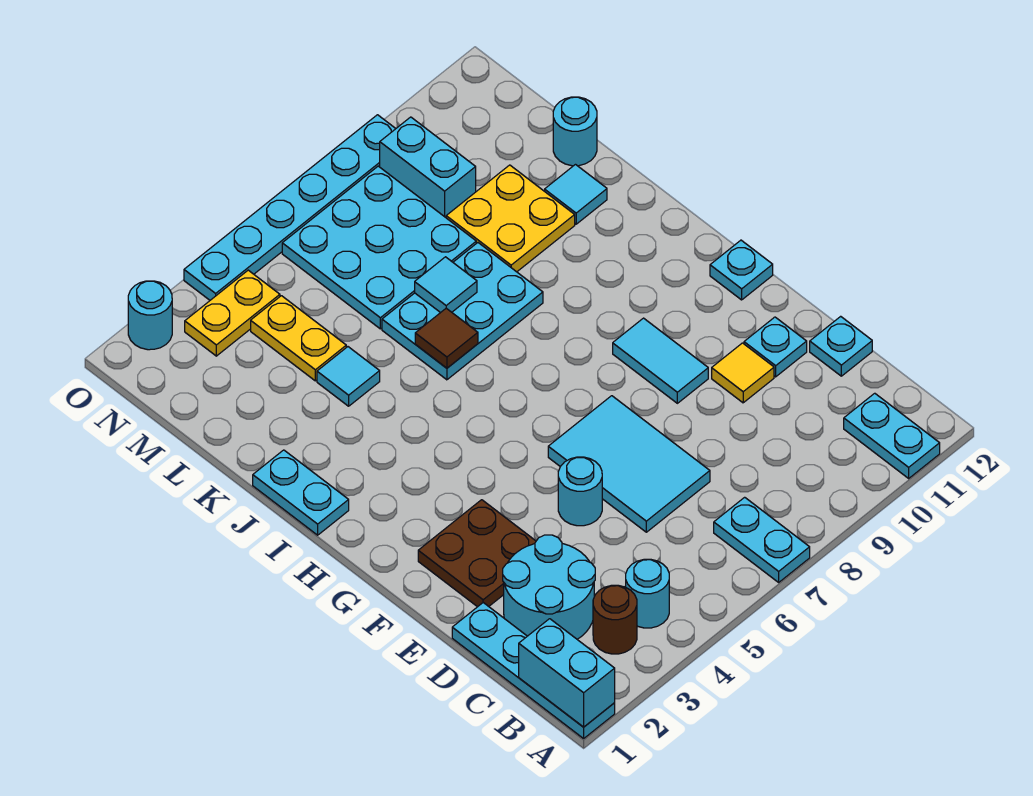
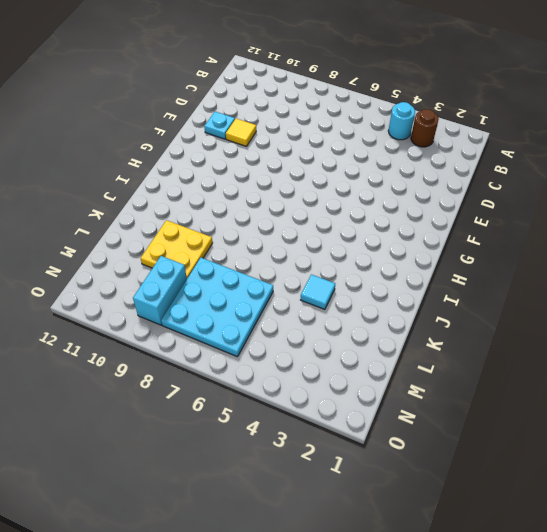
none -> cyan 1x4 plate [452,603,615,738]
none -> cyan 1x2 plate [714,497,810,582]
none -> cyan 1x2 plate [844,393,940,478]

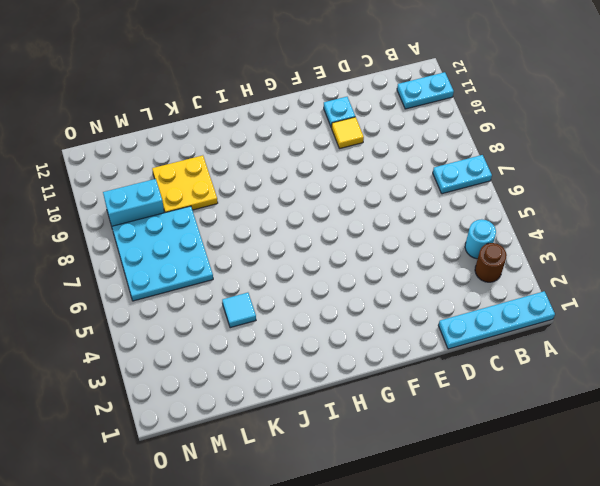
none -> cyan 2x2 round brick [503,535,595,639]
none -> cyan 2x3 tile [548,396,710,532]
none -> cyan 1x1 plate [810,316,872,376]

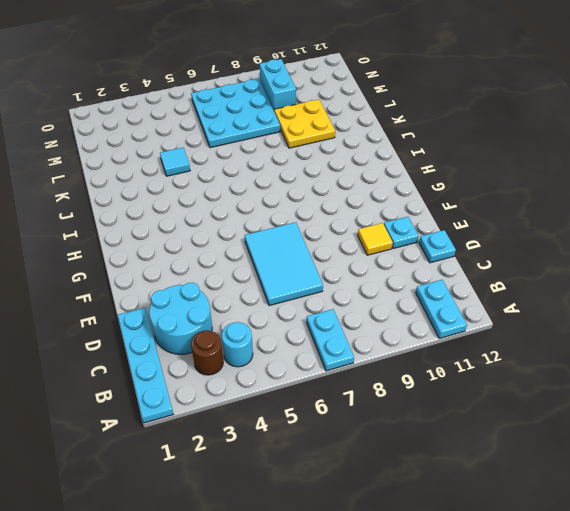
none -> brown 2x2 plate [418,500,536,607]
none -> cyan 1x1 round brick [558,457,602,526]
none -> cyan 1x2 tile [613,318,708,403]

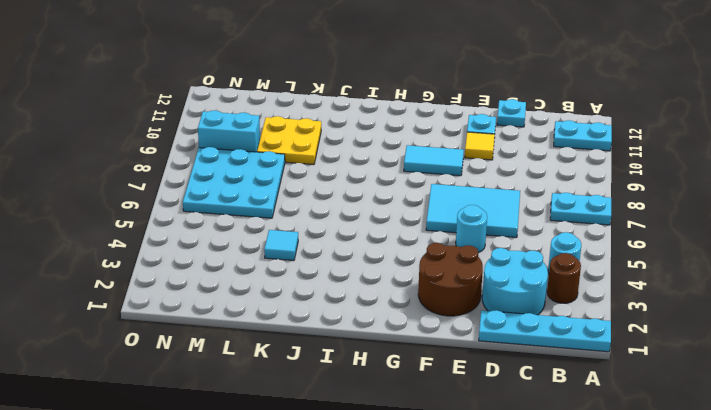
brown 2x2 round brick [418,243,483,316] -> brown 2x2 plate [418,500,536,607]
none -> cyan 1x1 plate [710,240,773,300]
none -> cyan 1x2 plate [253,450,349,535]
none -> cyan 2x3 plate [382,243,543,380]

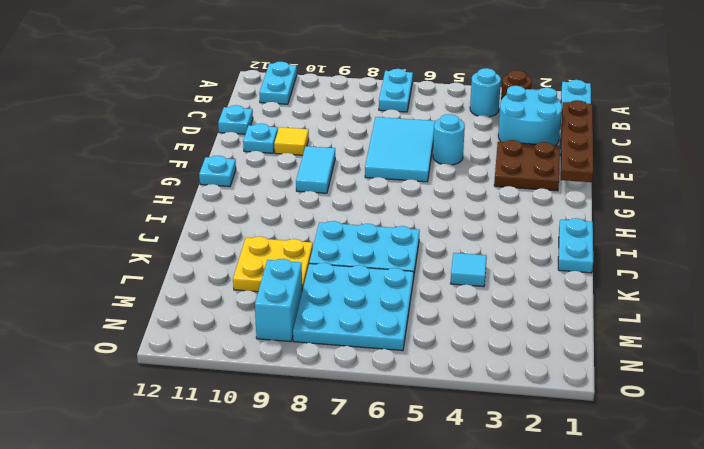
brown 1x4 plate [561,100,593,182] -> none
none -> cyan 1x1 tile [545,165,607,224]
none -> yellow 1x2 plate [251,296,346,381]
none -> cyan 1x1 round brick [553,97,597,166]

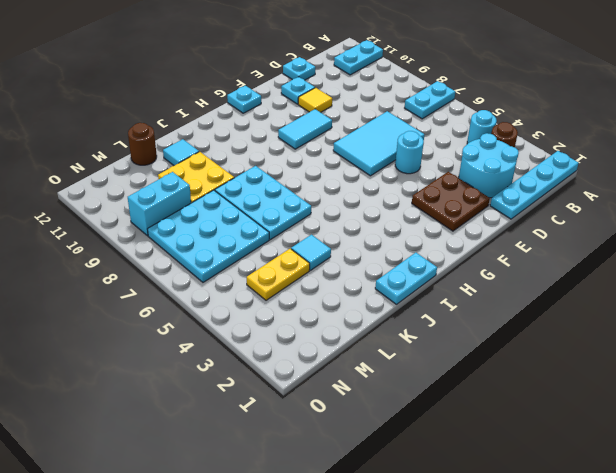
brown 1x1 round brick [128,123,157,165] -> cyan 1x1 round brick [553,97,597,166]
none -> yellow 1x2 plate [185,270,280,356]
none -> cyan 1x1 round brick [128,281,172,350]
none -> cyan 1x6 plate [184,115,396,300]

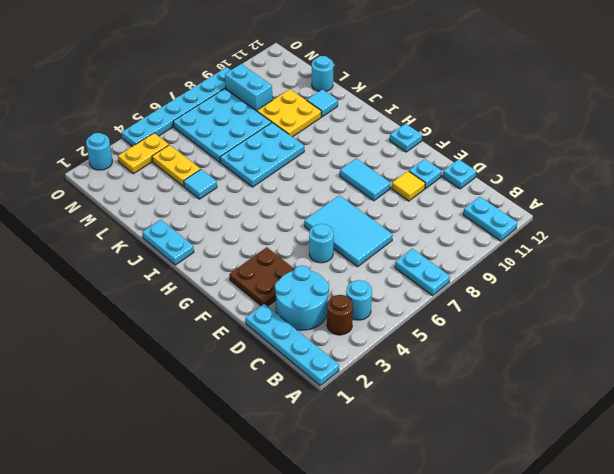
none -> cyan 1x2 brick [519,619,615,727]
none -> brown 1x1 tile [415,308,478,368]
none -> cyan 1x1 tile [415,257,477,313]

